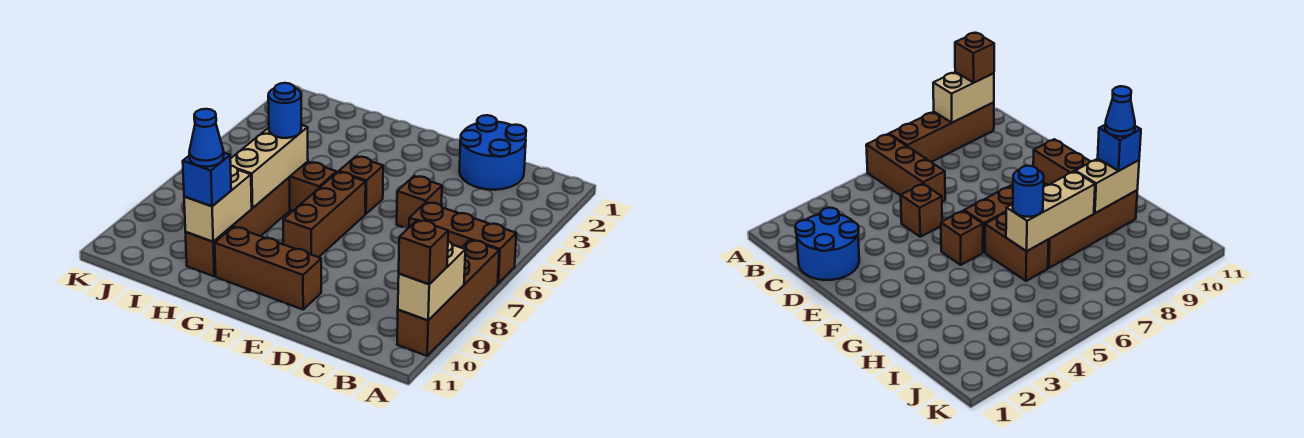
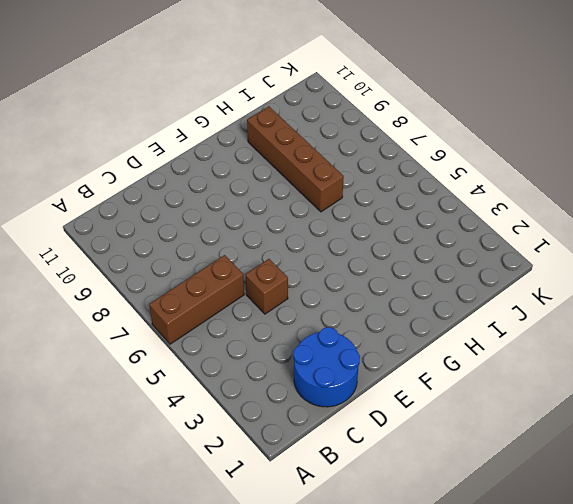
none -> brown 1x4 brick [397,240,499,356]
none -> brown 1x3 brick [215,227,321,310]
none -> brown 1x1 brick [339,156,383,214]

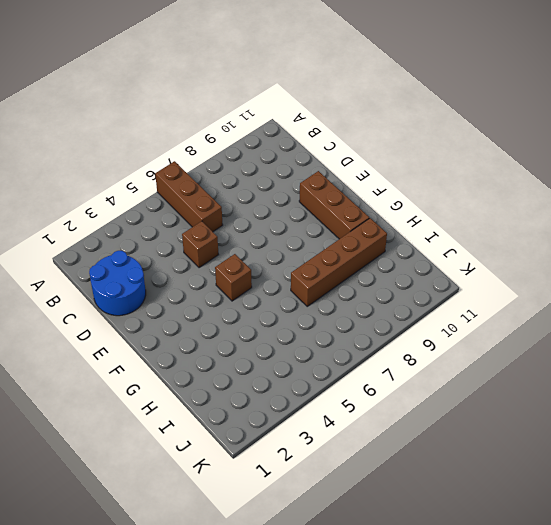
none -> brown 1x4 brick [397,240,499,356]
none -> brown 1x3 brick [283,172,366,257]
none -> brown 1x2 brick [289,161,337,211]

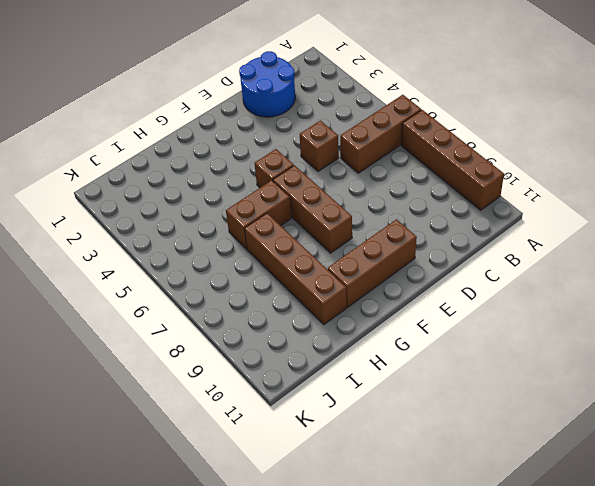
none -> tan 1x2 brick [398,241,465,320]
none -> tan 1x3 brick [230,125,308,208]
none -> tan 1x2 brick [184,166,252,242]

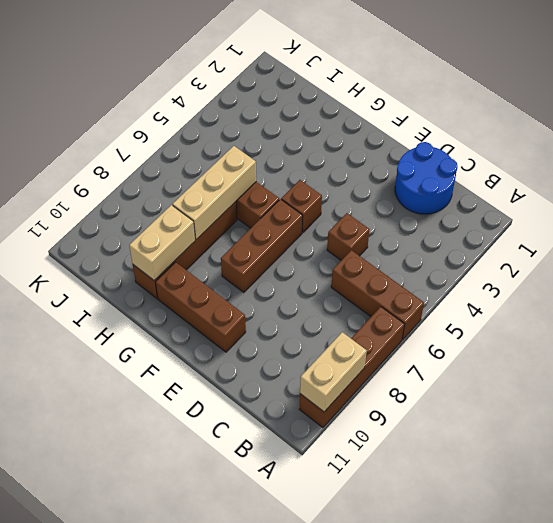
none -> brown 1x1 brick [399,220,448,284]
none -> blue 1x1 round brick [268,83,301,138]
none -> blue 1x1 brick [183,153,231,206]

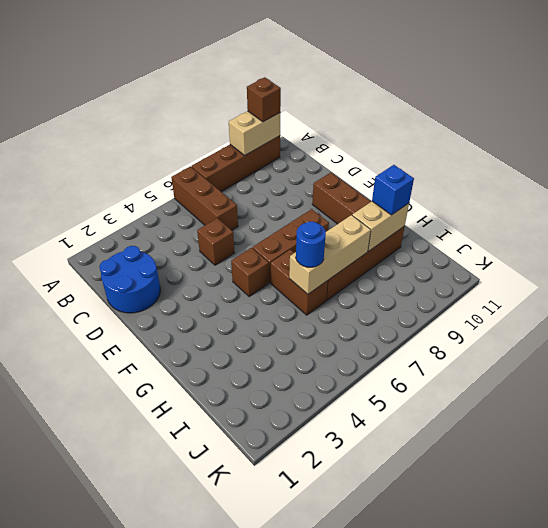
none -> blue 1x1 cone [189,109,224,167]

